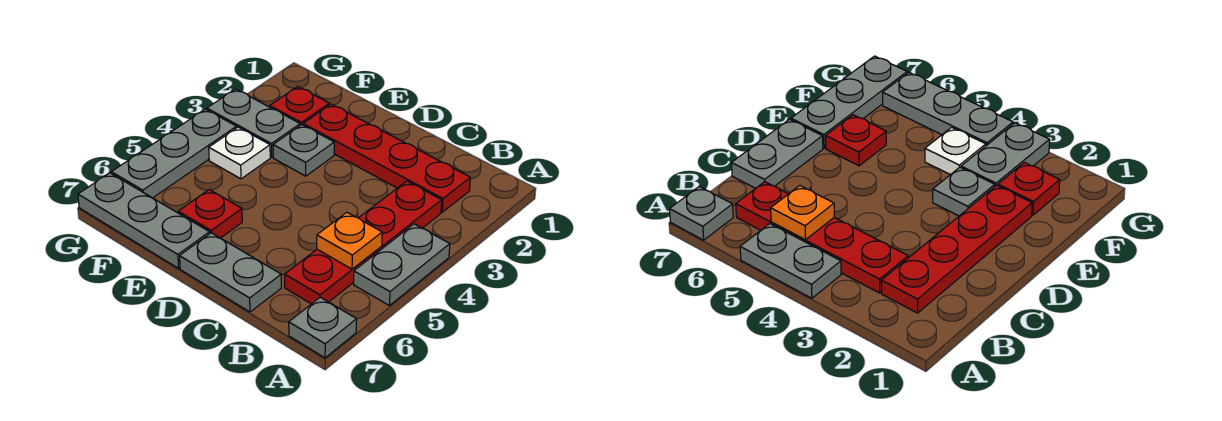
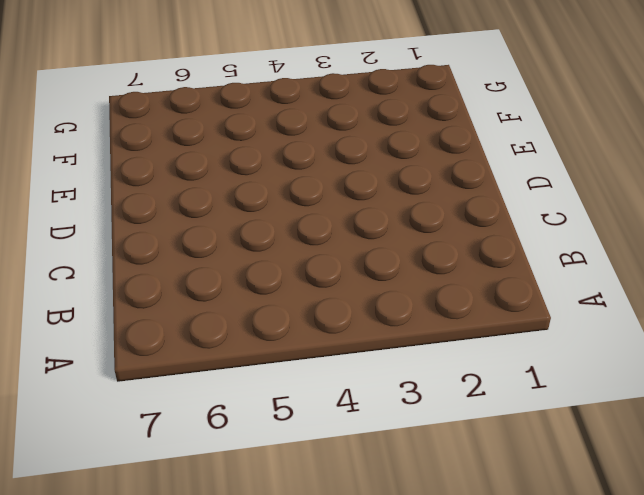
none -> grey 1x2 plate [354,224,450,306]
none -> grey 1x1 plate [289,297,357,358]
none -> red 1x4 plate [303,104,470,212]

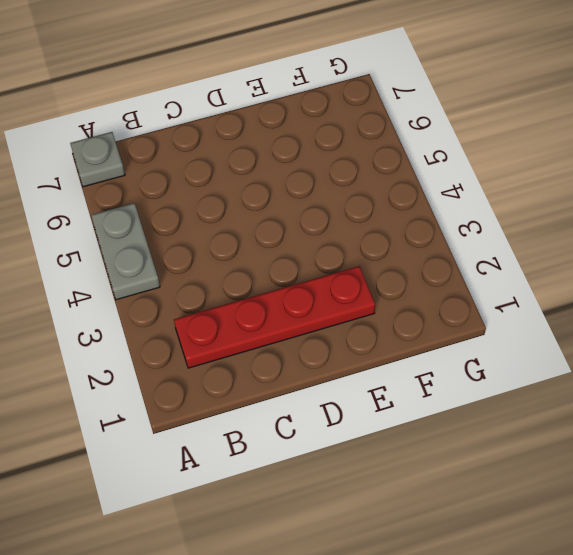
none -> red 1x4 plate [285,181,442,304]
none -> grey 1x2 plate [180,233,281,312]
none -> grey 1x1 plate [273,125,334,176]

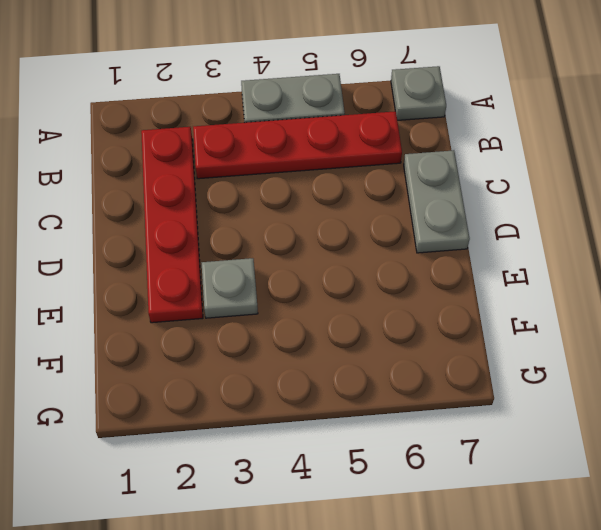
none -> red 1x1 plate [178,190,242,238]
none -> grey 1x3 plate [78,173,210,268]
none -> red 1x1 plate [270,87,329,125]

